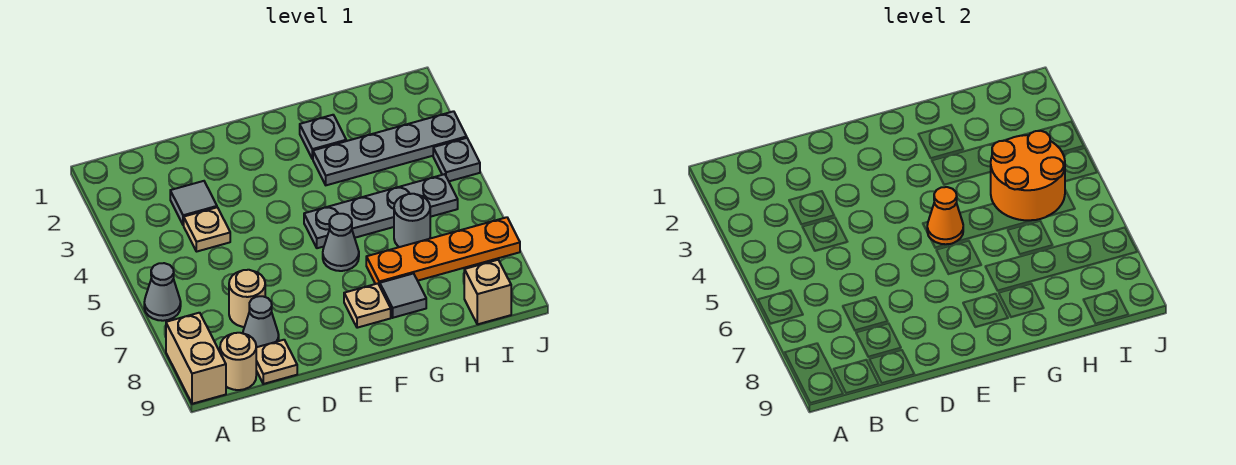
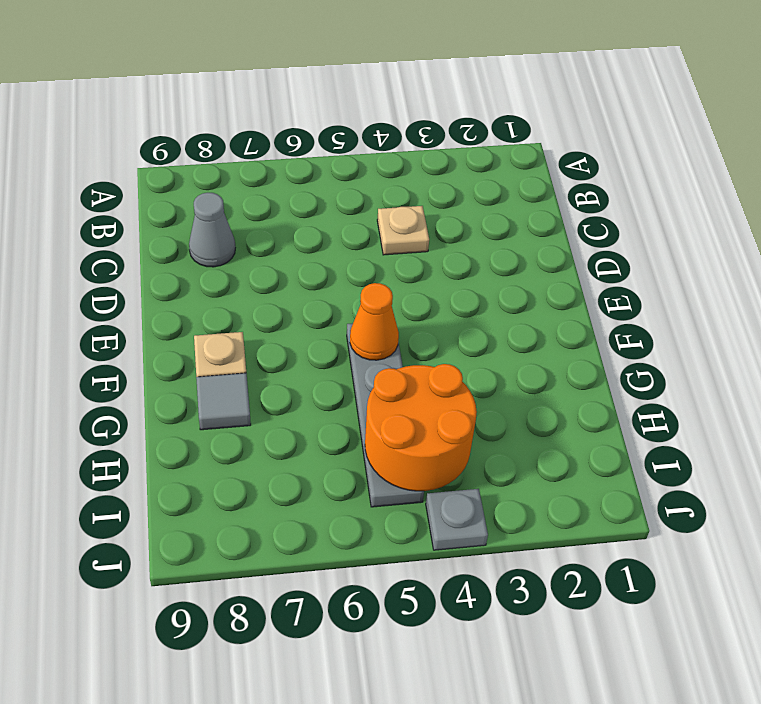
none -> grey 1x1 cone [144,263,181,321]
none -> tan 1x2 brick [166,313,226,404]
none -> tan 1x1 round brick [220,333,256,390]

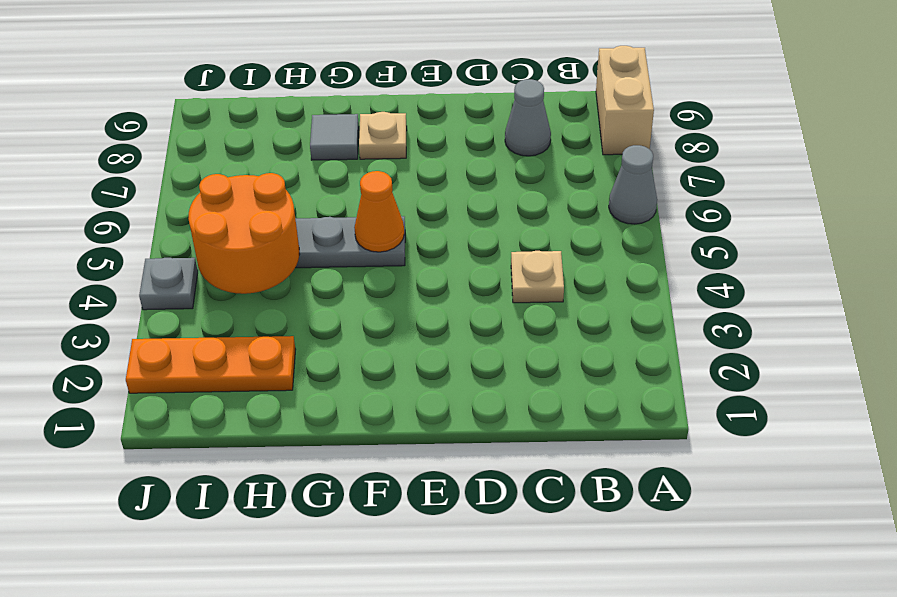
orange 1x3 plate [126,336,296,393] -> none
none -> tan 1x1 round brick [220,333,256,390]
none -> grey 1x1 tile [170,181,217,225]
none -> tan 1x1 round brick [229,270,265,327]

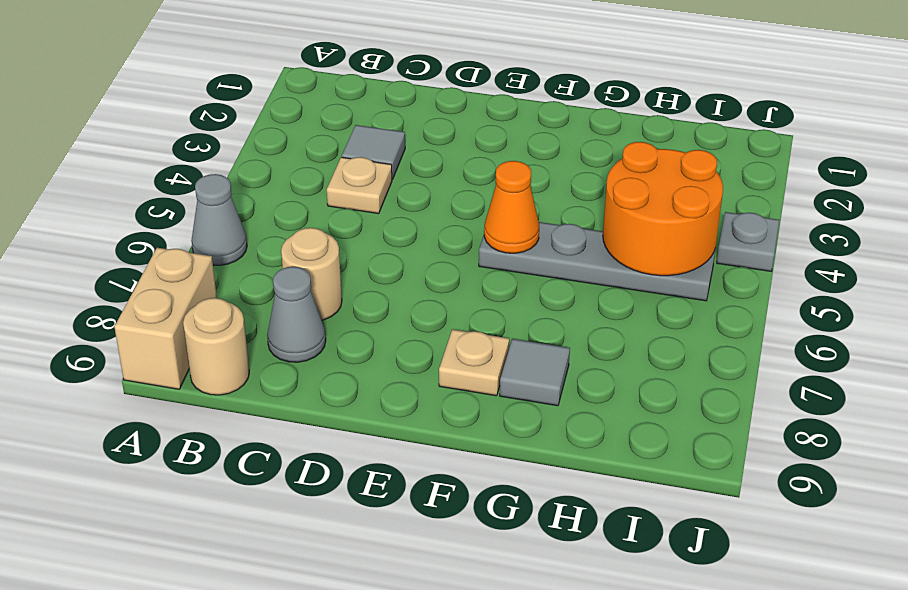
none -> tan 1x1 plate [256,340,297,384]
none -> grey 1x1 cone [323,214,359,271]
none -> grey 1x1 plate [300,115,346,159]

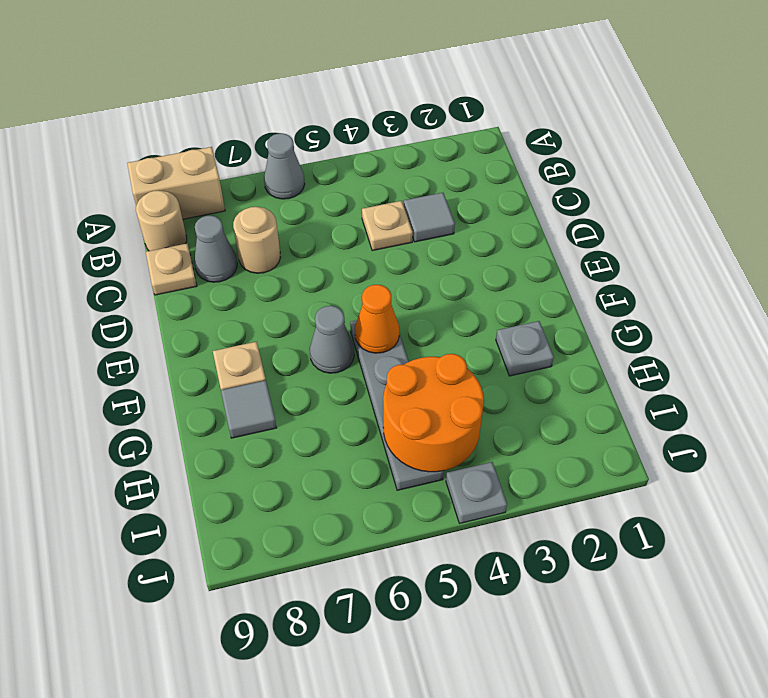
none -> grey 1x4 plate [313,111,467,185]
none -> orange 1x4 plate [366,217,520,286]
none -> grey 1x1 round brick [394,194,430,247]

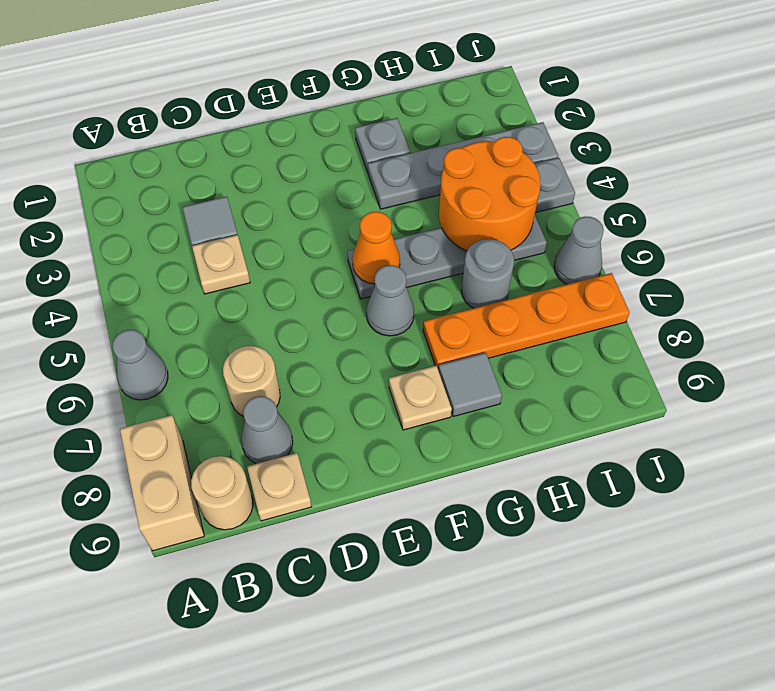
grey 1x1 cone [554,216,604,284] -> none
none -> tan 1x1 brick [464,260,511,324]

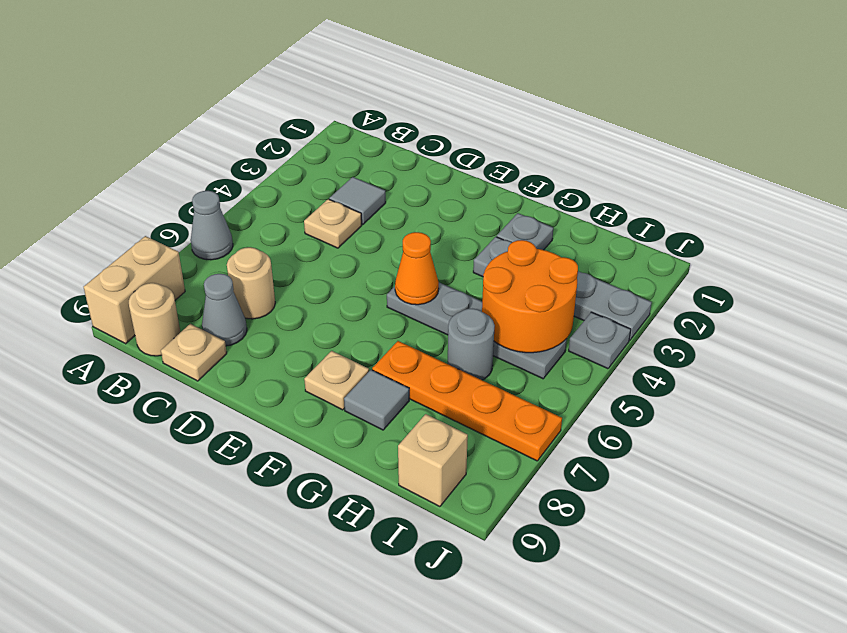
none -> grey 1x1 cone [323,214,359,271]

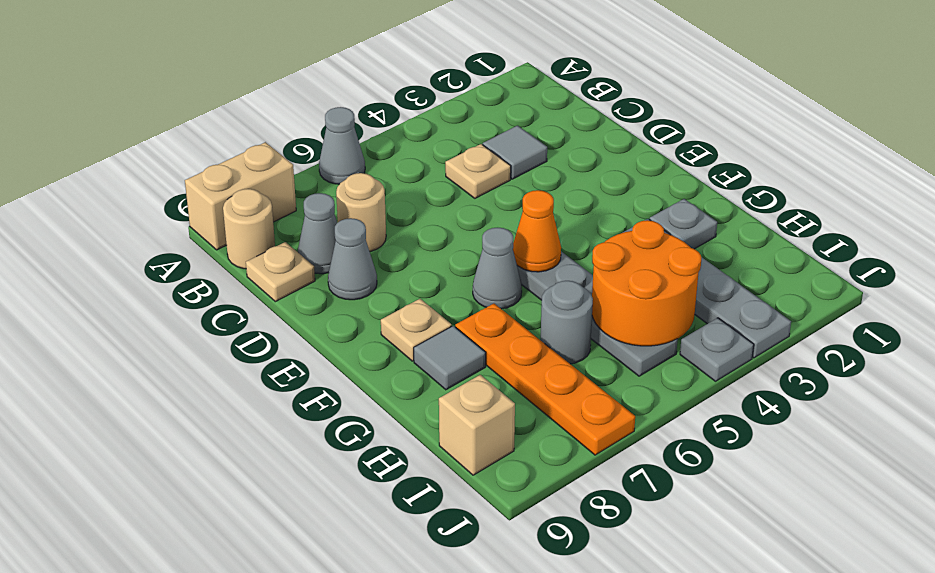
grey 1x1 cone [328,218,377,300] -> none

